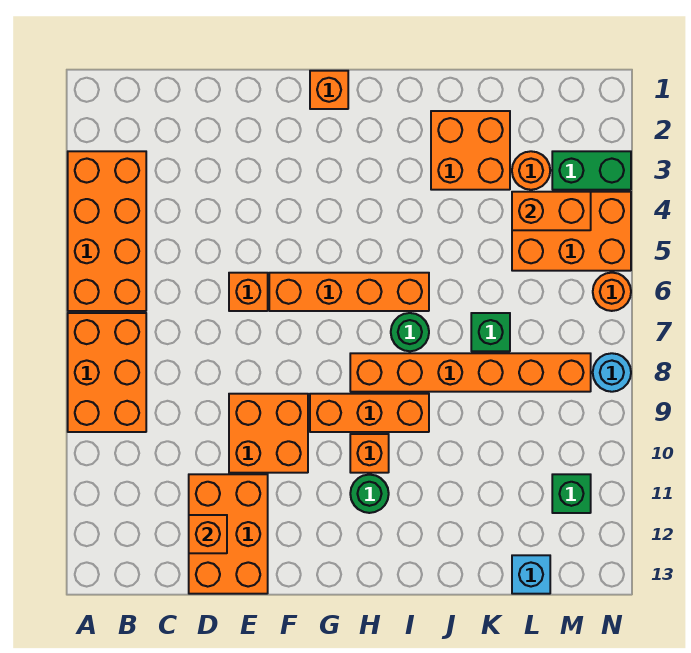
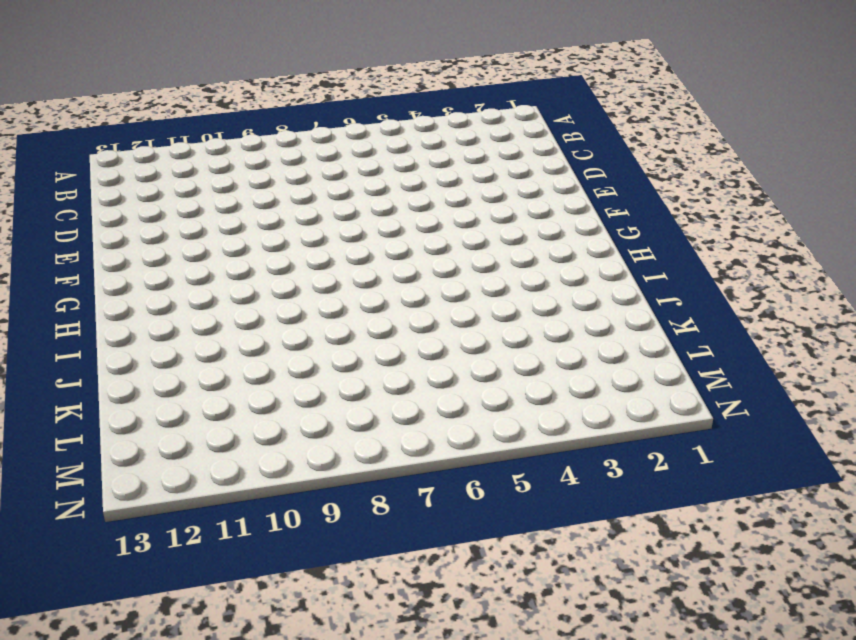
none -> orange 2x4 brick [68,151,146,311]
none -> orange 2x3 brick [68,313,146,432]
none -> orange 2x3 brick [189,474,268,594]

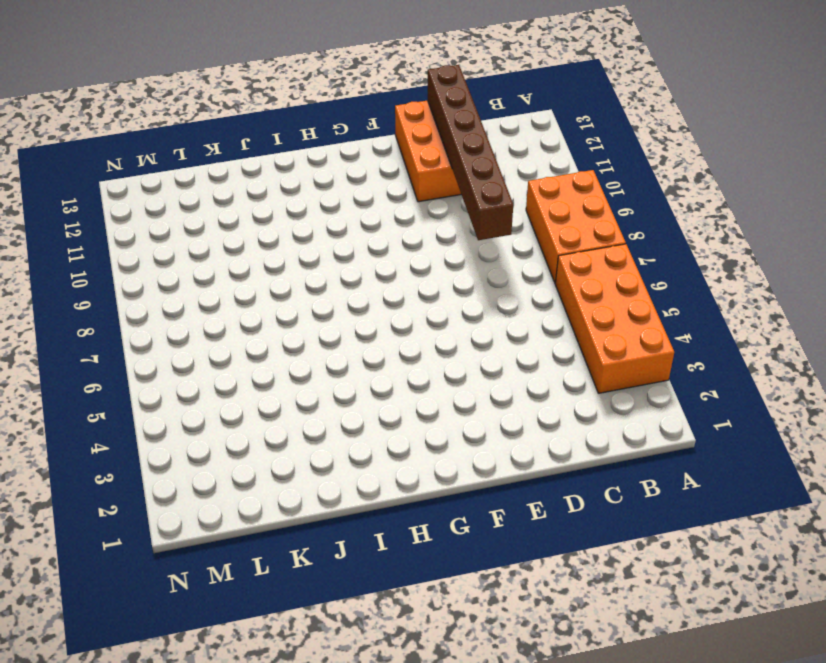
brown 1x6 brick [428,65,513,240] -> orange 1x1 brick [189,515,227,553]
none -> orange 1x1 brick [229,273,268,311]
none -> orange 2x2 brick [229,394,308,473]
none -> orange 1x4 brick [269,273,429,311]

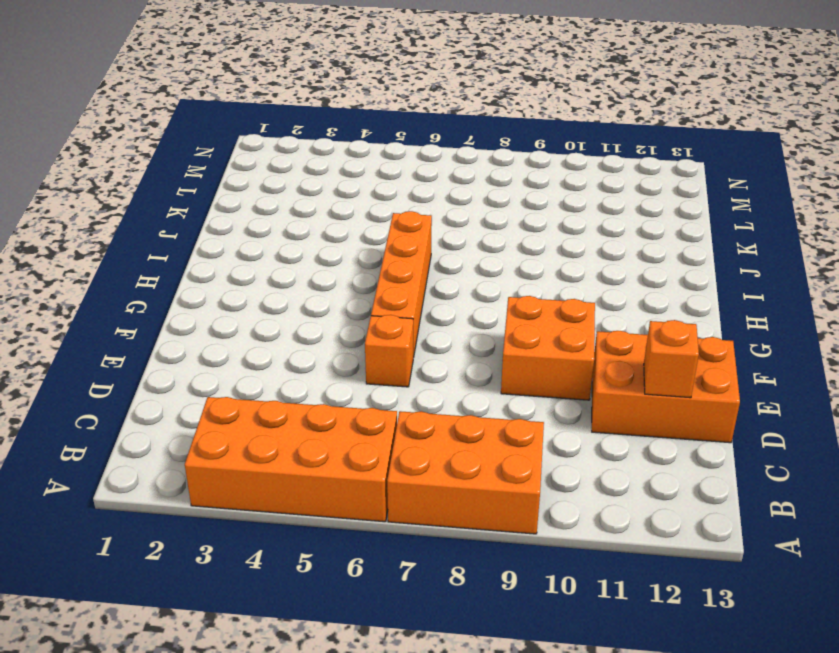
none -> orange 1x1 brick [310,71,348,109]
none -> orange 1x3 brick [310,394,429,432]
none -> orange 1x6 brick [350,353,591,392]

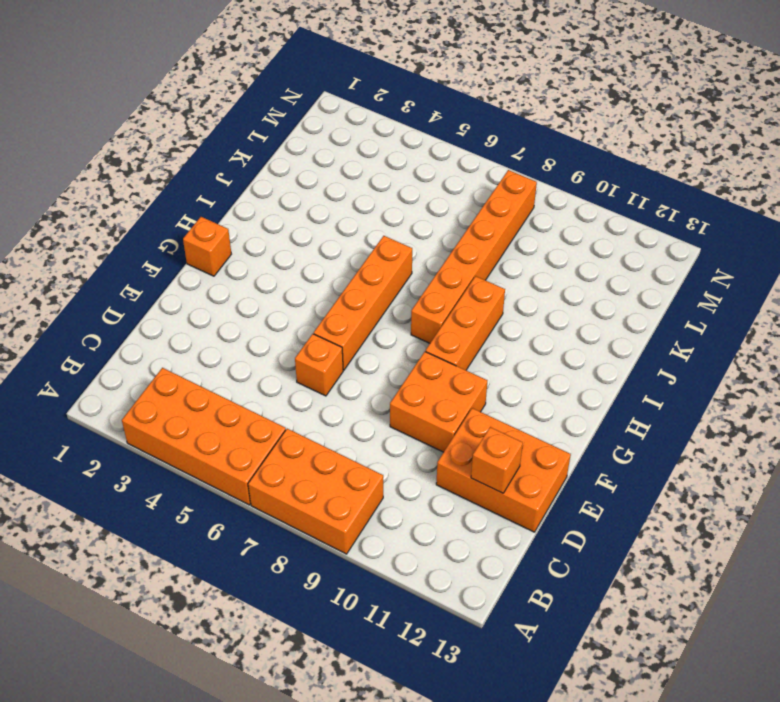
none -> orange 1x1 brick [350,434,389,473]
none -> green 1x1 round brick [350,475,389,513]
none -> green 1x1 round brick [391,313,429,351]

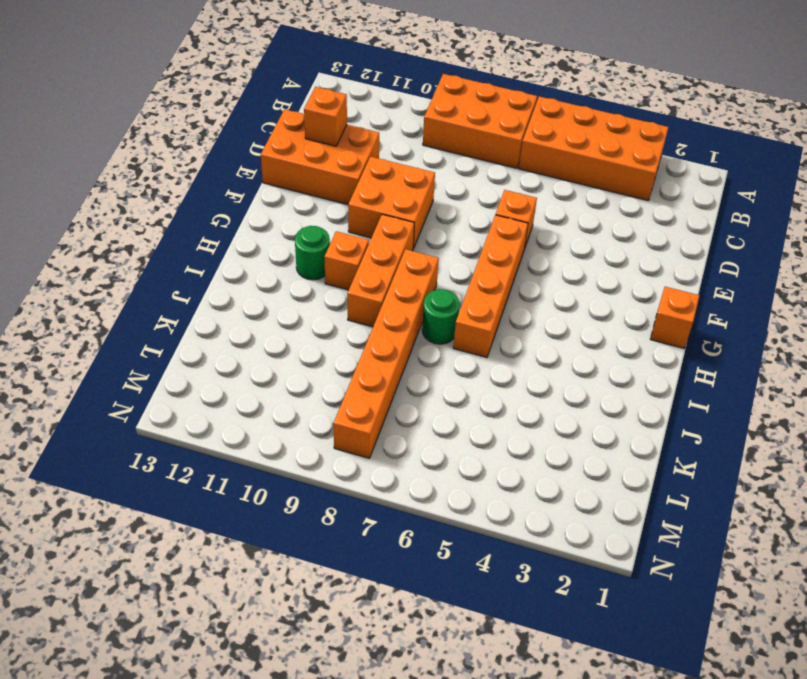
none -> orange 2x2 brick [431,111,510,190]
none -> green 1x1 brick [471,313,510,351]
none -> orange 1x1 round brick [512,151,550,190]

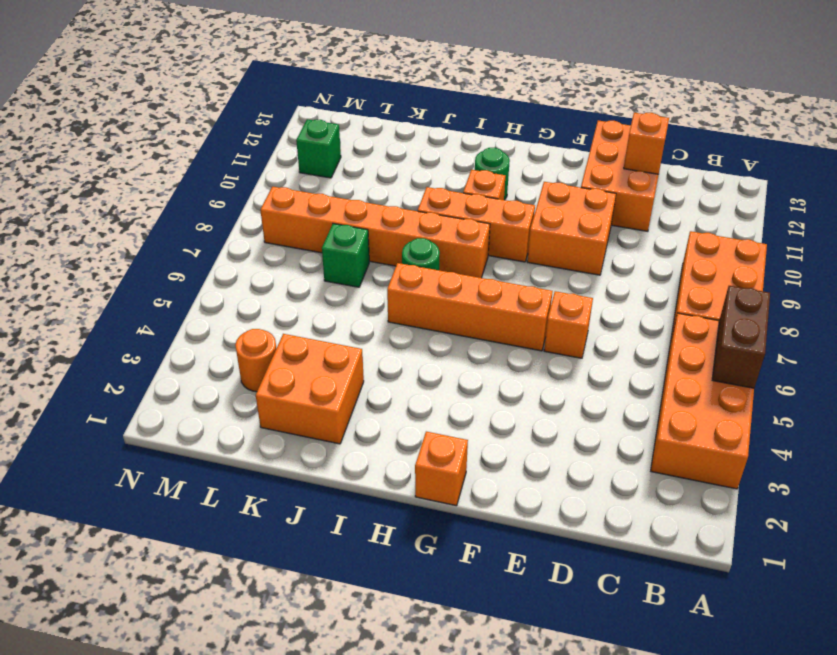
brown 1x2 brick [712,286,770,388] -> none
none -> orange 2x3 brick [512,192,631,271]
none -> cyan 1x1 brick [512,555,550,594]
none -> green 1x2 brick [552,151,631,190]

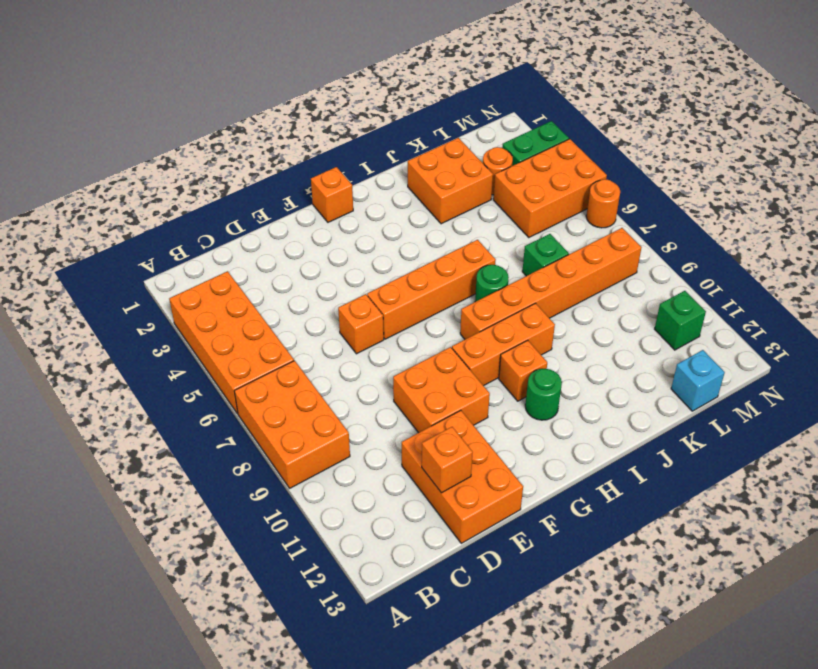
none -> cyan 1x1 round brick [593,353,631,392]
none -> orange 1x2 brick [512,192,591,230]

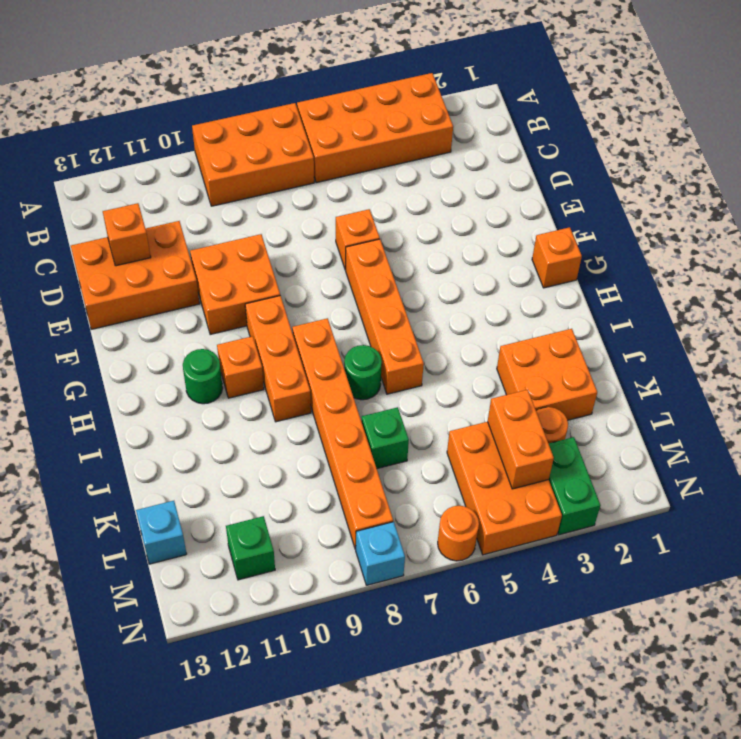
cyan 1x1 brick [356,522,405,585] -> cyan 1x1 round brick [593,353,631,392]

